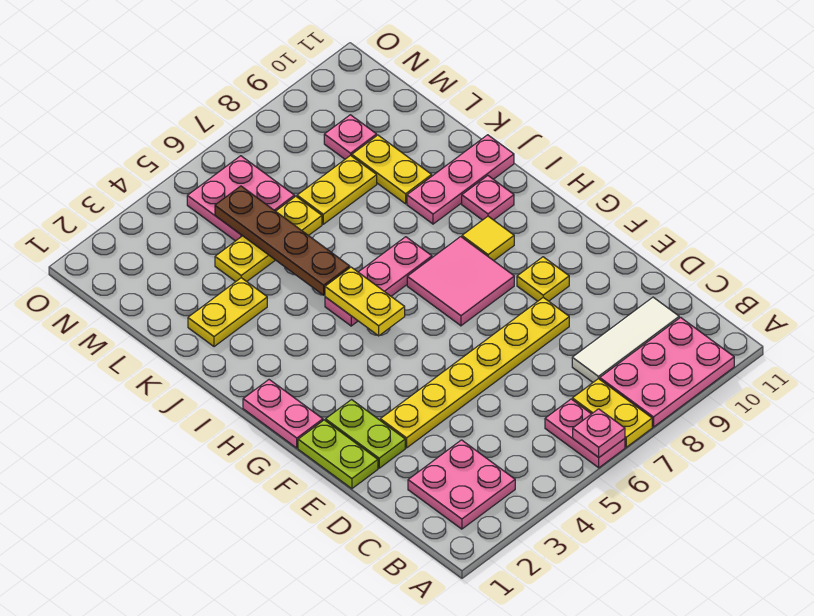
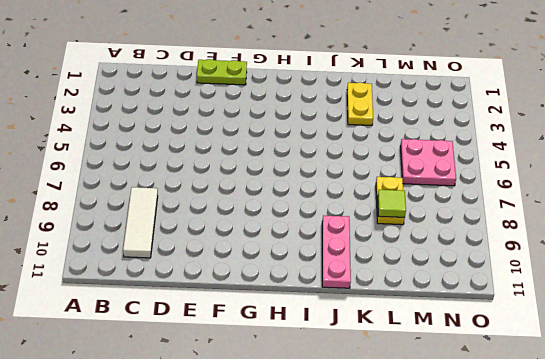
lime 1x1 tile [378,190,406,218] -> none
none -> pink 1x2 plate [545,399,625,468]
none -> yellow 1x2 plate [572,379,652,447]
none -> pink 2x3 plate [600,317,734,427]

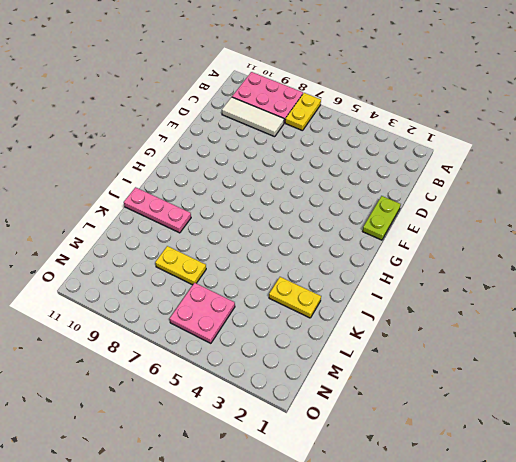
none -> pink 1x2 plate [545,399,625,468]
none -> pink 2x2 plate [408,440,515,529]
none -> lime 1x2 plate [326,400,405,468]

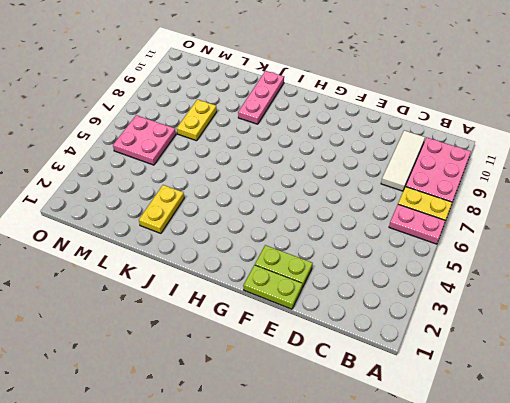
none -> pink 2x2 plate [408,440,515,529]
none -> yellow 1x6 plate [380,297,569,448]
none -> yellow 1x1 plate [517,257,569,301]

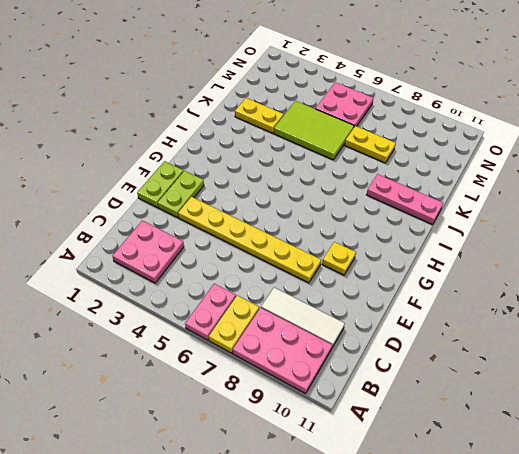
lime 2x3 tile [274,101,354,160] -> yellow 1x3 plate [215,196,322,282]
none -> pink 1x2 plate [243,380,323,448]
none -> pink 2x2 tile [407,237,514,326]
none -> yellow 1x1 tile [462,216,514,261]

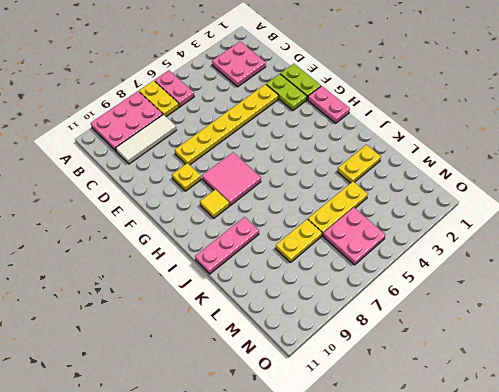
none -> pink 1x3 plate [325,237,432,326]
none -> pink 1x1 plate [462,176,514,220]
none -> yellow 1x2 plate [352,135,432,204]

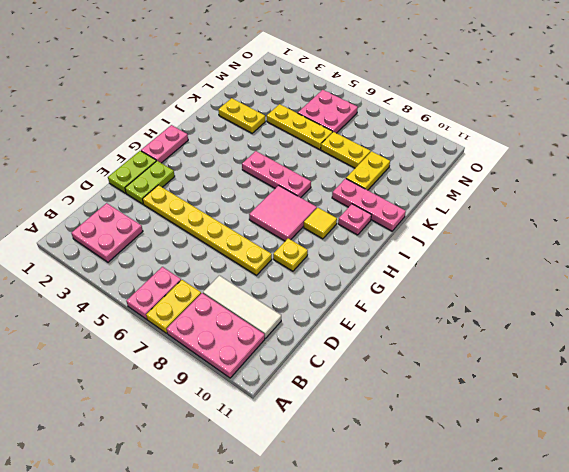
none -> pink 1x1 plate [324,115,377,159]
none -> pink 1x1 plate [573,409,625,457]
none -> yellow 1x2 plate [325,267,405,336]

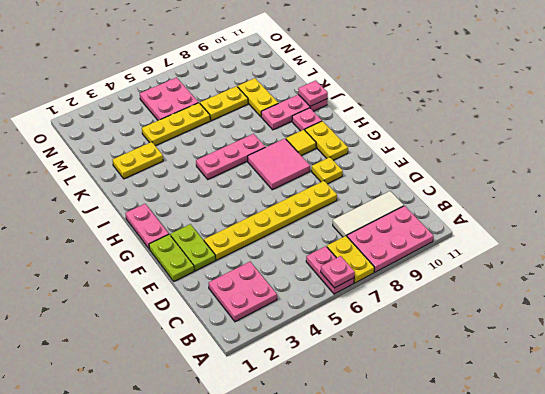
yellow 1x2 plate [305,121,348,160] -> yellow 1x2 plate moved to [325,267,405,336]
pink 1x1 plate [298,80,328,106] -> pink 1x1 plate moved to [324,115,377,159]
none -> brown 1x4 plate [215,186,350,295]

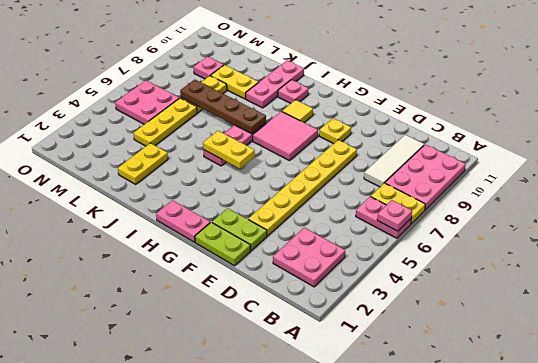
brown 1x4 plate [180,80,266,134] -> brown 1x4 plate moved to [215,186,350,295]

